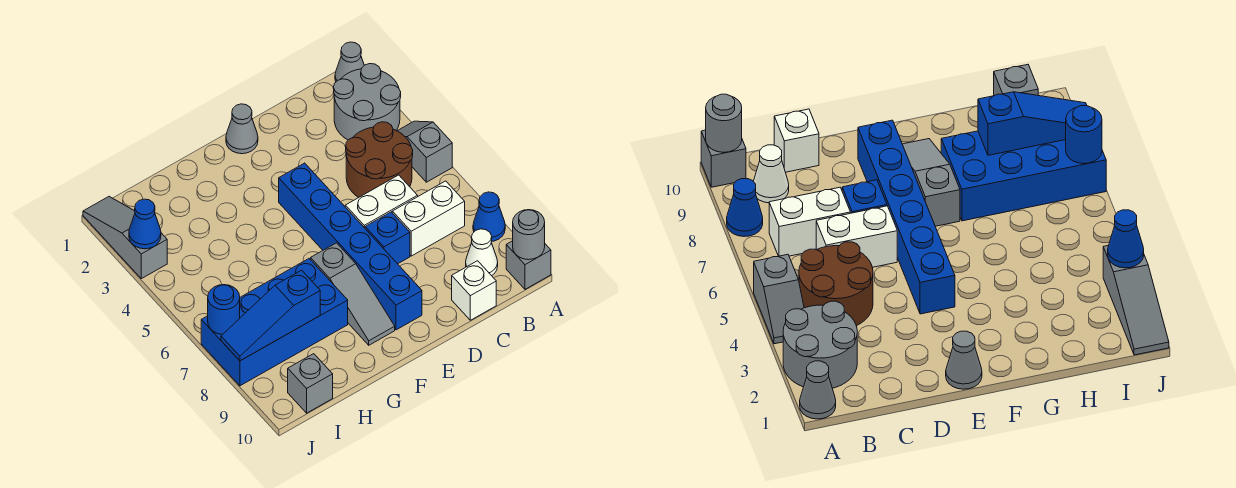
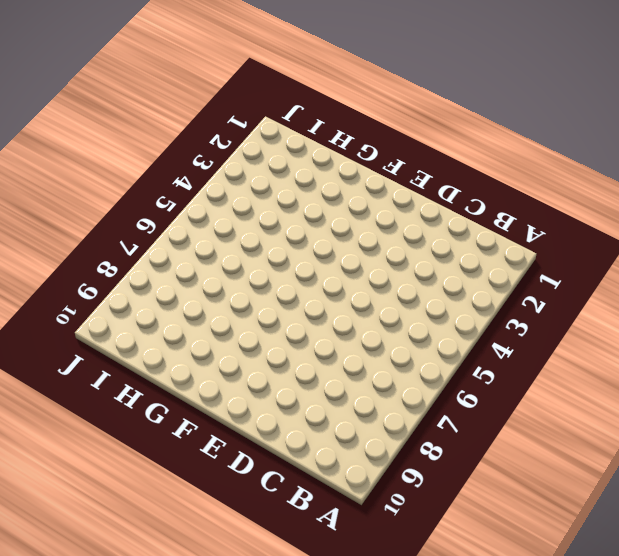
none -> grey 1x1 cone [335,42,364,82]
none -> grey 2x2 round brick [334,64,401,140]
none -> grey 1x2 slope [398,121,452,182]

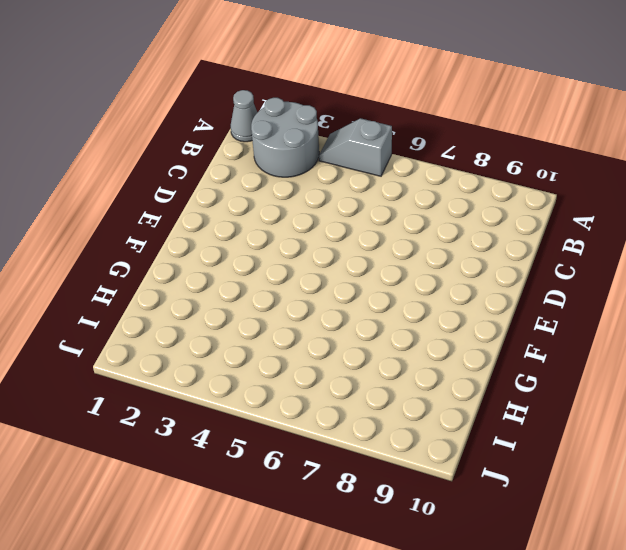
none -> blue 1x1 cone [473,192,505,241]
none -> grey 1x1 brick [506,241,551,289]
none -> brown 2x2 round brick [346,122,413,197]

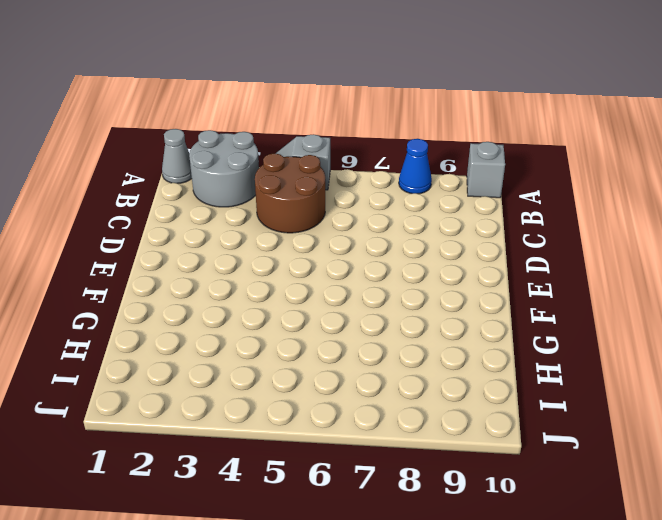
none -> white 1x2 brick [392,181,465,256]
none -> white 1x1 cone [466,229,498,276]
none -> white 1x2 brick [345,175,418,228]

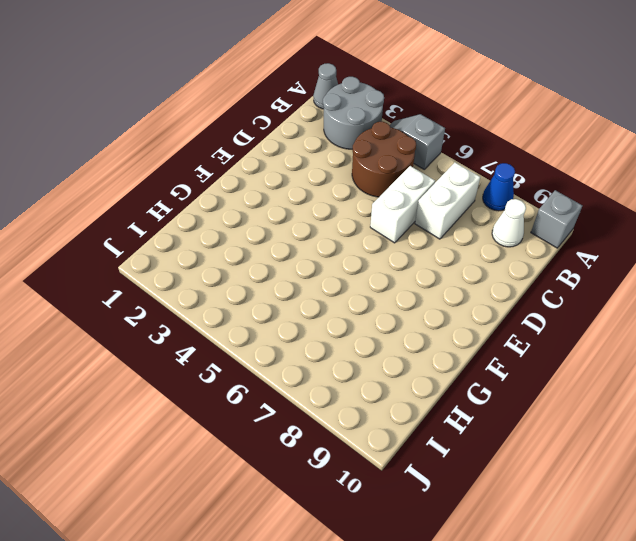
none -> white 1x1 brick [452,261,496,320]
none -> blue 1x1 brick [365,212,410,264]
none -> grey 1x1 cone [226,104,258,154]

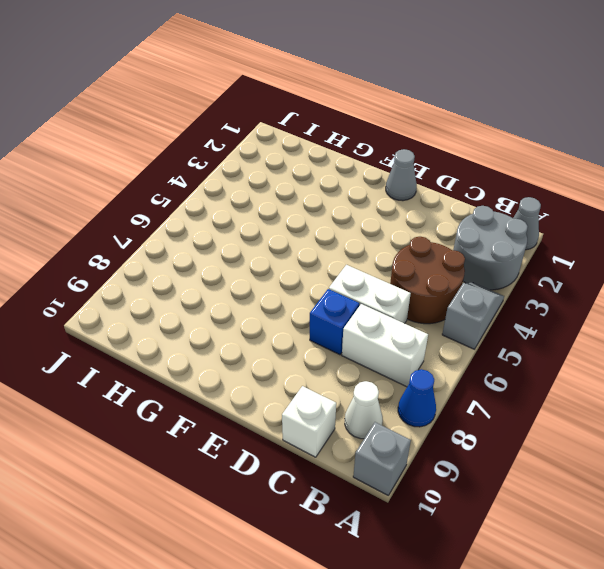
none -> blue 1x6 brick [279,163,422,330]
none -> grey 1x3 slope [311,243,395,345]
none -> blue 2x4 brick [201,259,348,386]

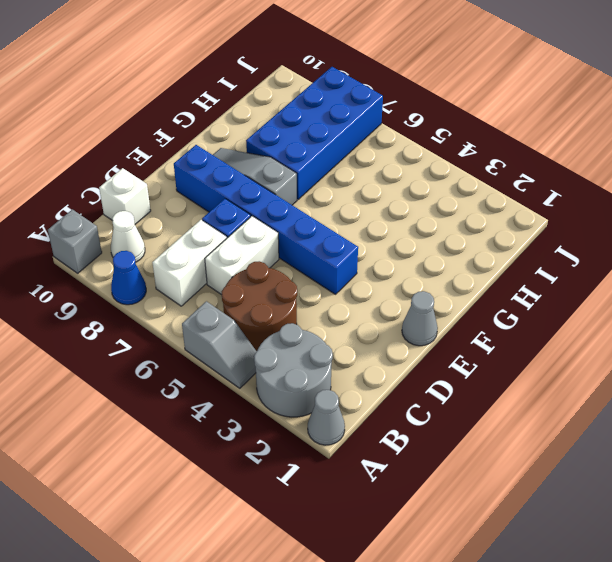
none -> grey 1x1 brick [288,354,333,413]
none -> grey 1x3 slope [83,197,167,279]
none -> grey 1x1 round brick [513,210,545,260]

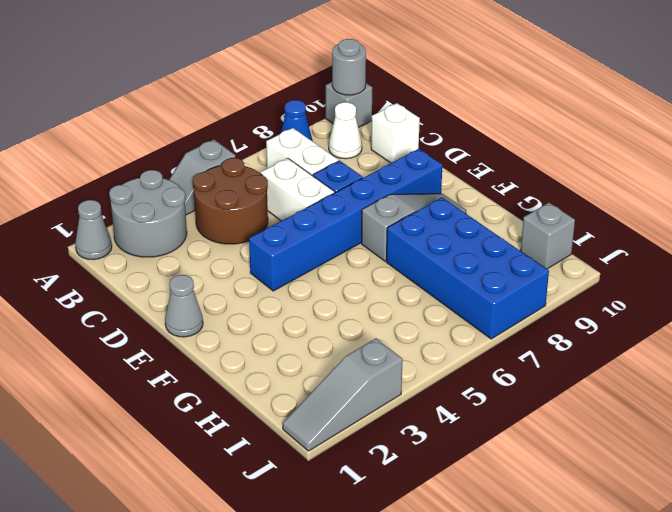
none -> blue 1x3 slope [221,270,320,361]
none -> blue 1x1 cone [129,199,161,249]
none -> blue 1x1 round brick [208,285,240,334]

